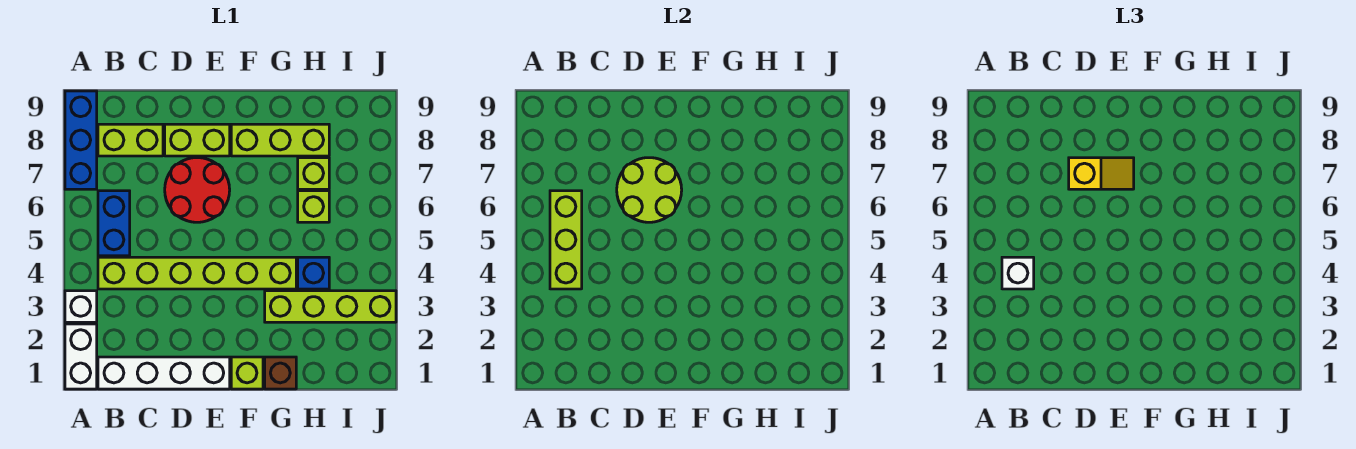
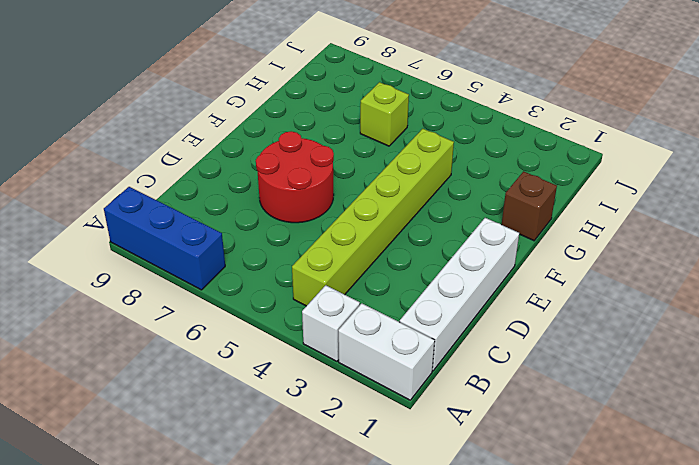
none -> blue 1x2 brick [98,191,130,256]
none -> lime 1x2 brick [98,124,163,156]
none -> lime 1x2 brick [165,124,230,156]

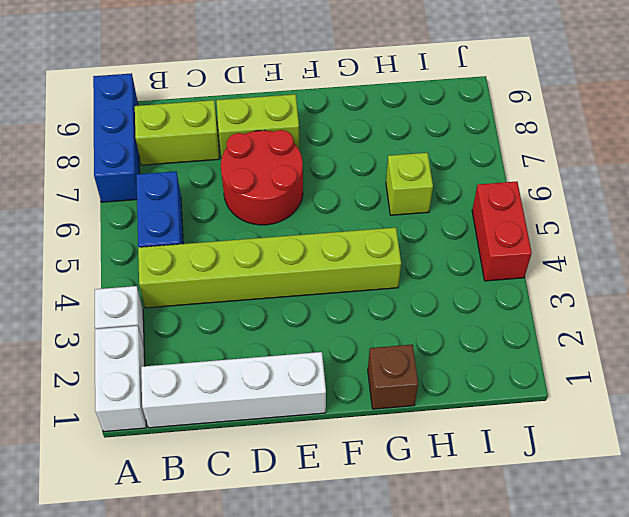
red 1x2 brick [472,182,532,281] -> none
none -> lime 1x1 brick [231,357,263,389]
none -> lime 1x3 brick [231,124,329,156]
none -> lime 1x4 brick [265,291,396,322]

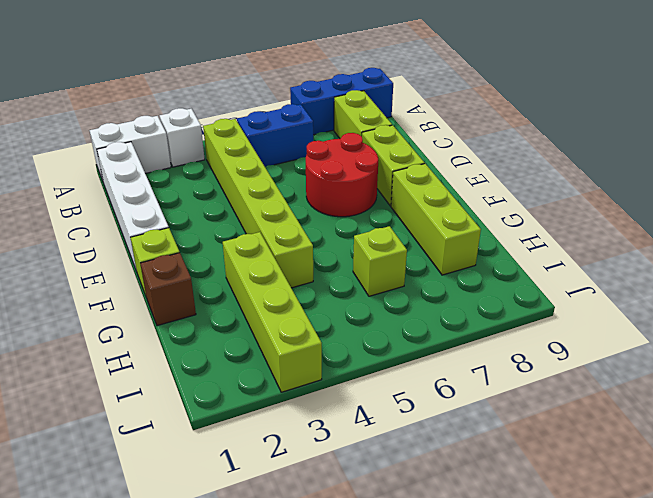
none -> blue 1x1 brick [298,257,329,289]
none -> lime 1x1 brick [298,158,329,189]
none -> lime 1x3 brick [550,191,582,289]

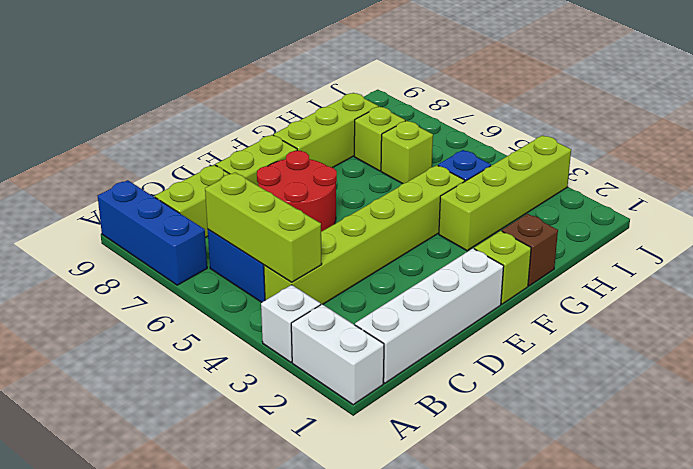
none -> lime 2x2 round brick [617,158,682,222]
none -> white 1x1 brick [1002,257,1034,289]
none -> yellow 1x2 slope [1069,158,1134,189]

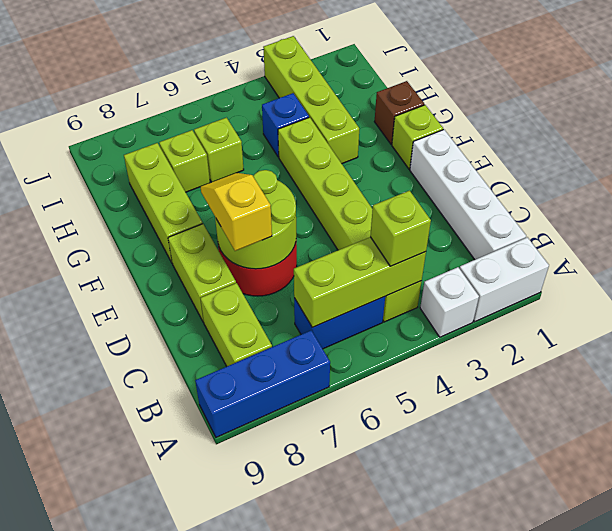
lime 1x1 brick [370,191,431,266] -> white 1x1 brick [1002,257,1034,289]

